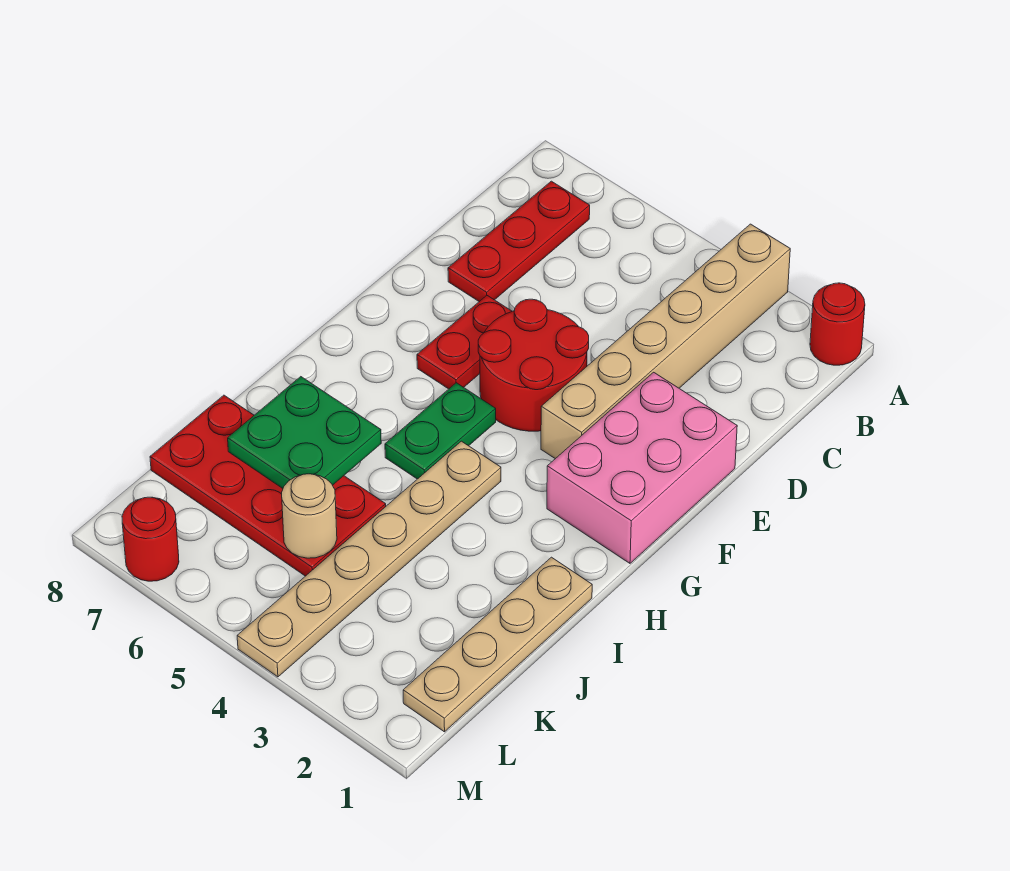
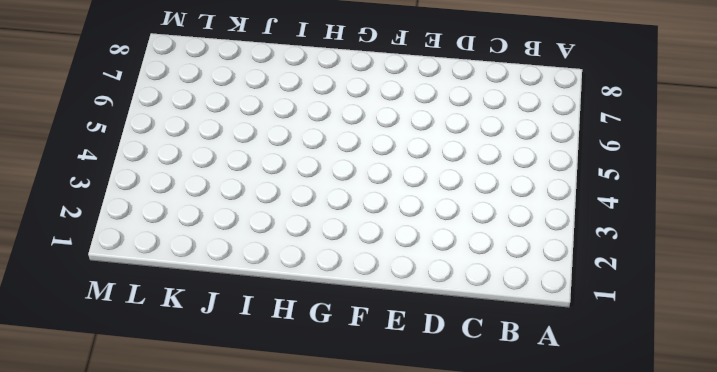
none -> red 1x1 round brick [810,283,865,365]
none -> tan 1x6 brick [541,224,790,459]
none -> red 1x3 plate [448,181,590,301]

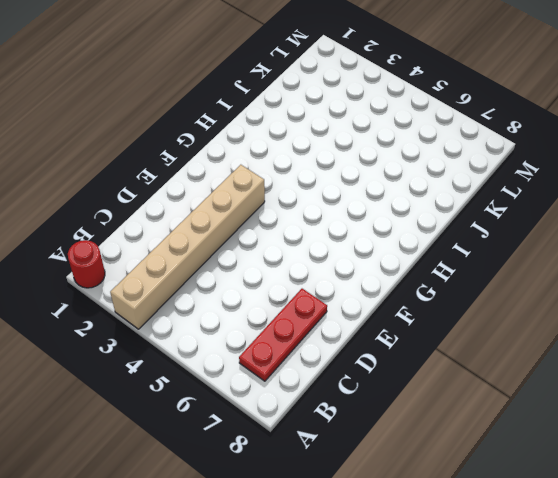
none -> pink 2x3 brick [547,372,737,563]
none -> red 2x2 round brick [478,299,589,431]
none -> red 1x2 plate [417,296,512,389]

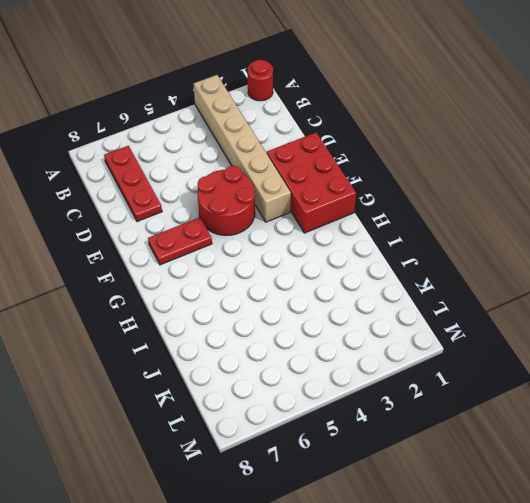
red 2x3 brick [267,133,356,233] -> pink 2x3 brick [547,372,737,563]
red 1x2 plate [148,217,212,265] -> red 1x2 plate turned to [417,296,512,389]
none -> green 1x2 plate [385,383,496,479]
none -> tan 1x6 plate [237,441,501,677]
none -> tan 1x4 plate [403,557,592,732]

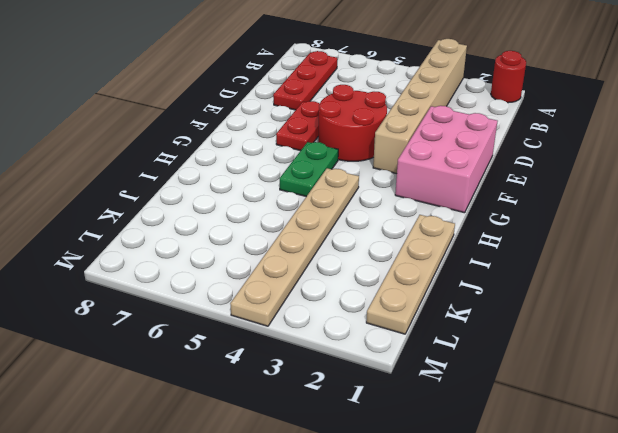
none -> red 2x4 plate [150,395,386,576]
none -> red 1x1 round brick [122,497,179,581]
none -> green 2x2 plate [228,377,381,488]

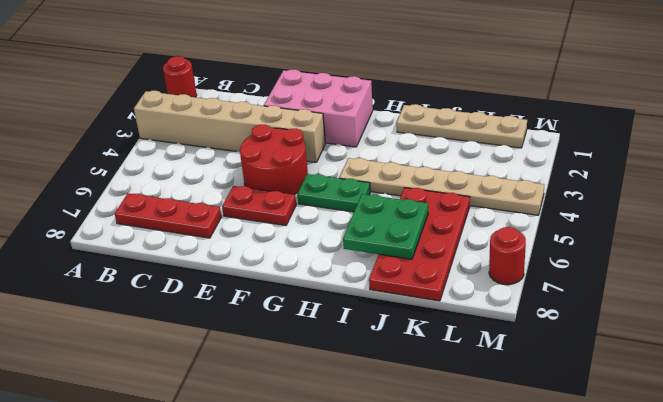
none -> tan 1x1 round brick [282,474,337,558]

